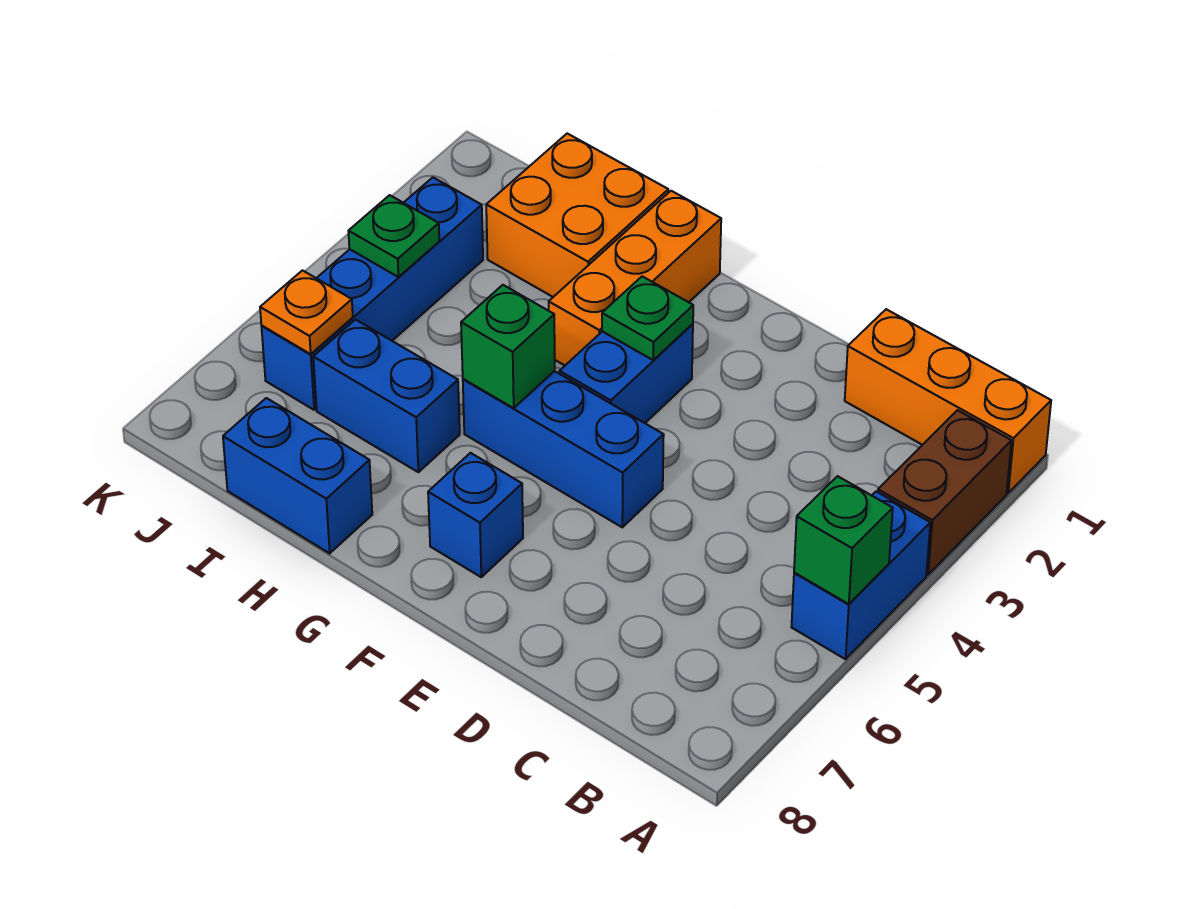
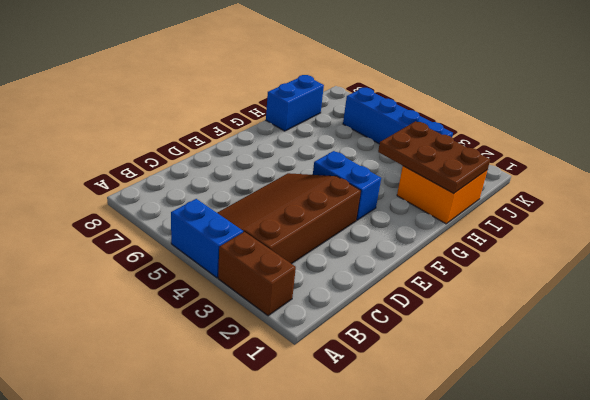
brown 3x4 slope [217,173,361,264] -> blue 1x3 brick [463,371,664,527]
brown 2x3 plate [378,121,490,194] -> none
none -> orange 1x3 brick [845,309,1051,493]
none -> blue 1x1 brick [428,453,523,577]
none -> orange 1x3 brick [549,191,721,365]

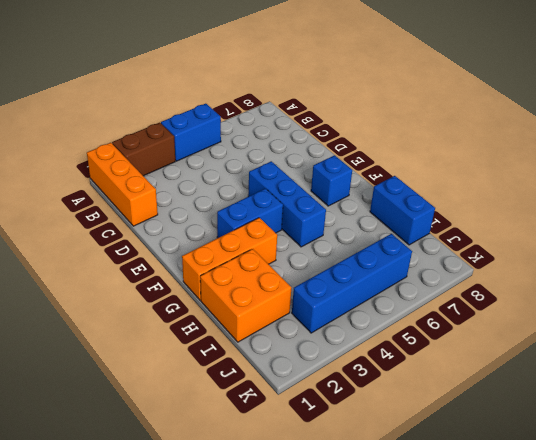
none -> blue 1x2 brick [313,320,460,472]
none -> green 1x1 brick [794,476,893,604]
none -> green 1x1 plate [602,276,693,360]

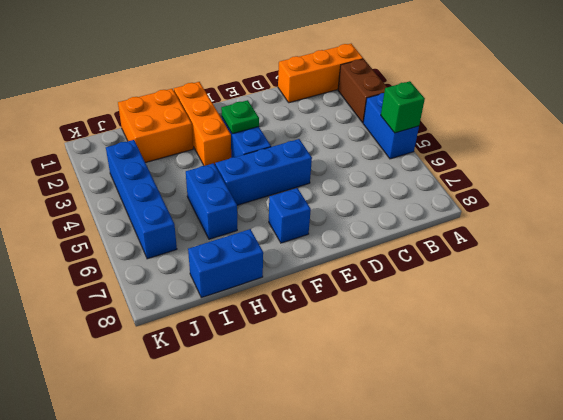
blue 1x2 brick [186,163,237,239] -> blue 1x2 brick turned to [313,320,460,472]
none -> green 1x1 brick [461,285,555,408]
none -> green 1x1 plate [348,195,439,277]
none -> orange 1x1 plate [260,270,353,354]

